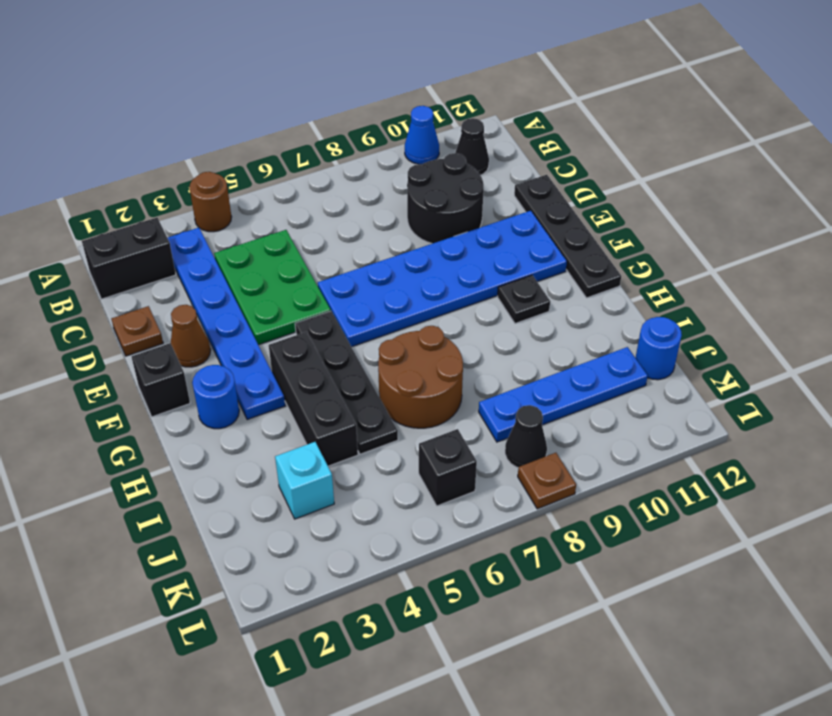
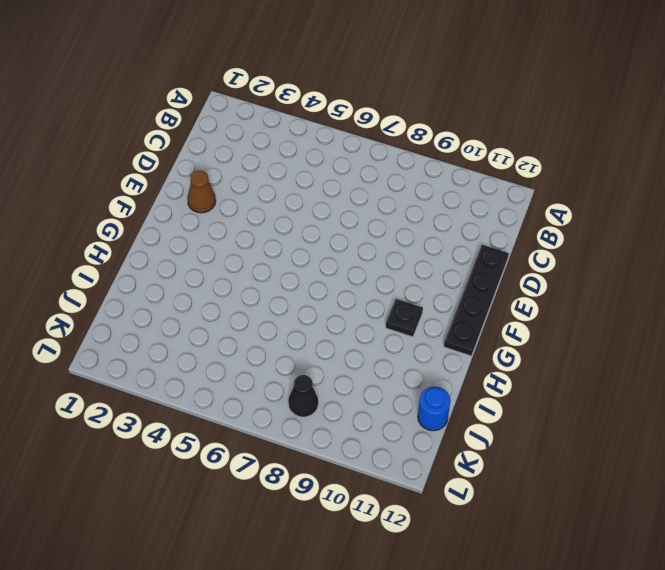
none -> brown 1x1 round brick [189,172,231,232]
none -> blue 1x1 cone [405,106,439,164]
none -> black 1x2 brick [82,218,176,299]

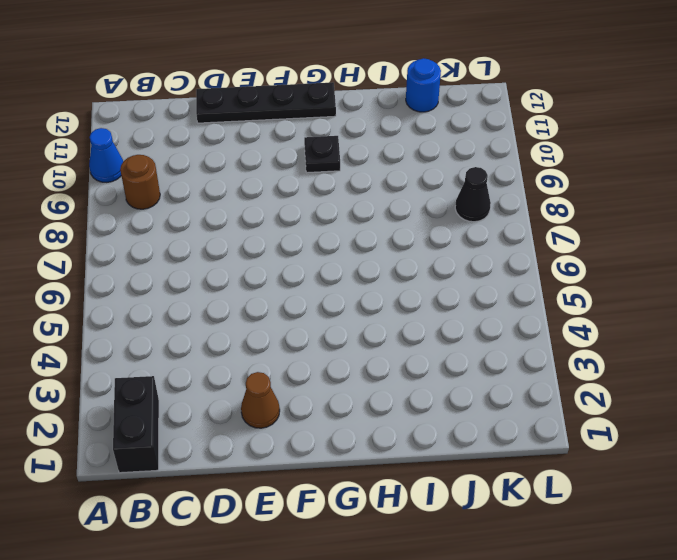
brown 1x1 round brick [120,155,160,209] -> brown 1x1 round brick moved to [189,172,231,232]
none -> blue 1x6 plate [168,228,285,420]
none -> black 1x1 cone [455,118,489,175]
none -> green 2x3 plate [214,230,331,345]

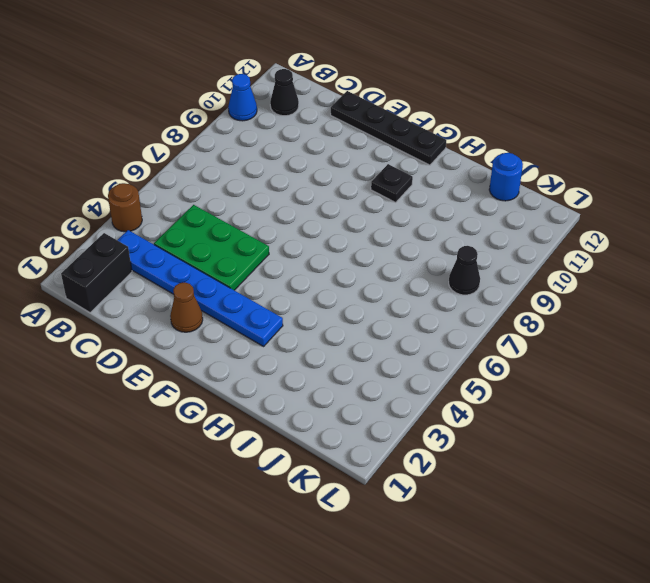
none -> black 2x2 round brick [407,153,484,244]
none -> brown 1x1 plate [112,306,163,356]
none -> blue 2x6 plate [318,211,567,347]

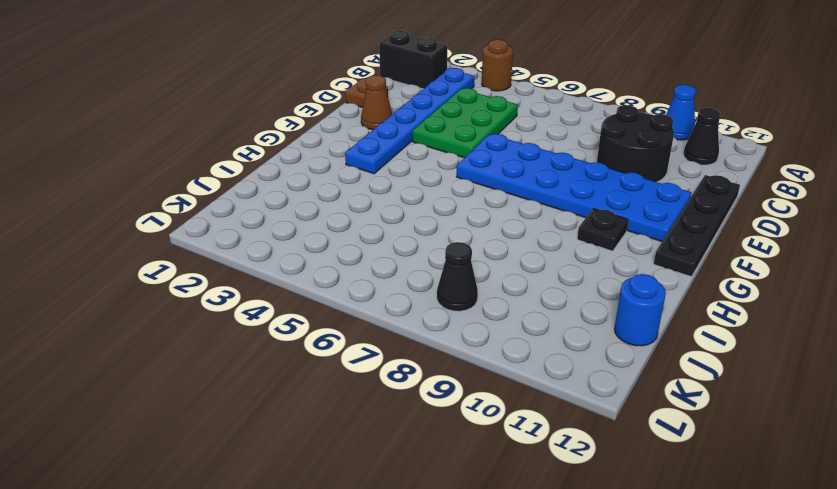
none -> black 1x1 brick [131,343,190,417]
none -> black 1x4 plate [295,311,398,454]
none -> blue 1x1 round brick [192,365,239,429]

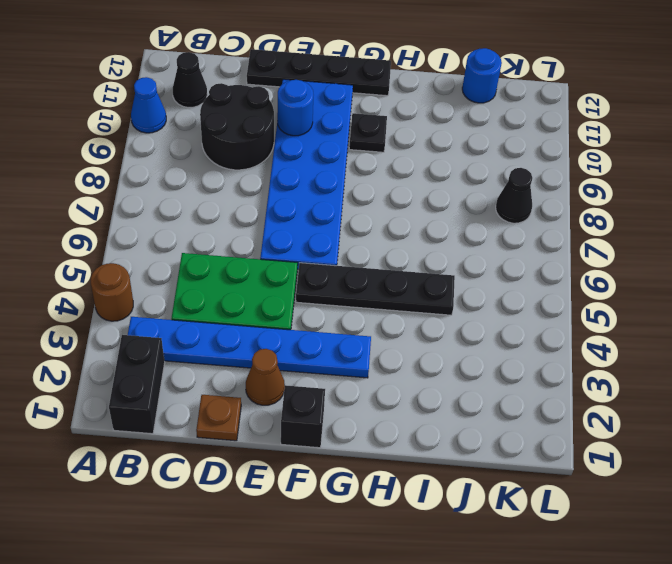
blue 1x1 round brick [277,80,313,136] -> blue 1x1 round brick moved to [192,365,239,429]
none -> black 1x3 brick [269,332,358,466]
none -> brown 2x2 round brick [378,326,463,428]
none -> cyan 1x1 brick [275,442,334,519]

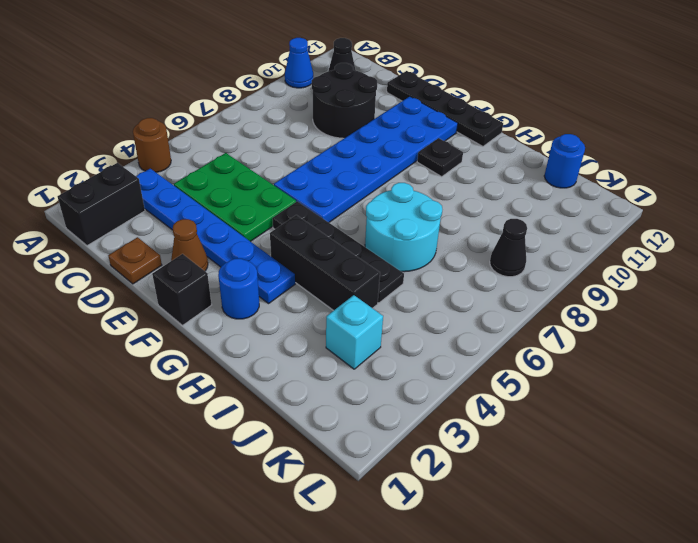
cyan 2x2 round brick [365,183,442,272] -> brown 2x2 round brick [378,326,463,428]
none -> blue 1x4 plate [479,347,648,442]
none -> black 1x1 brick [419,429,477,506]
none -> brown 1x1 plate [518,453,576,509]

